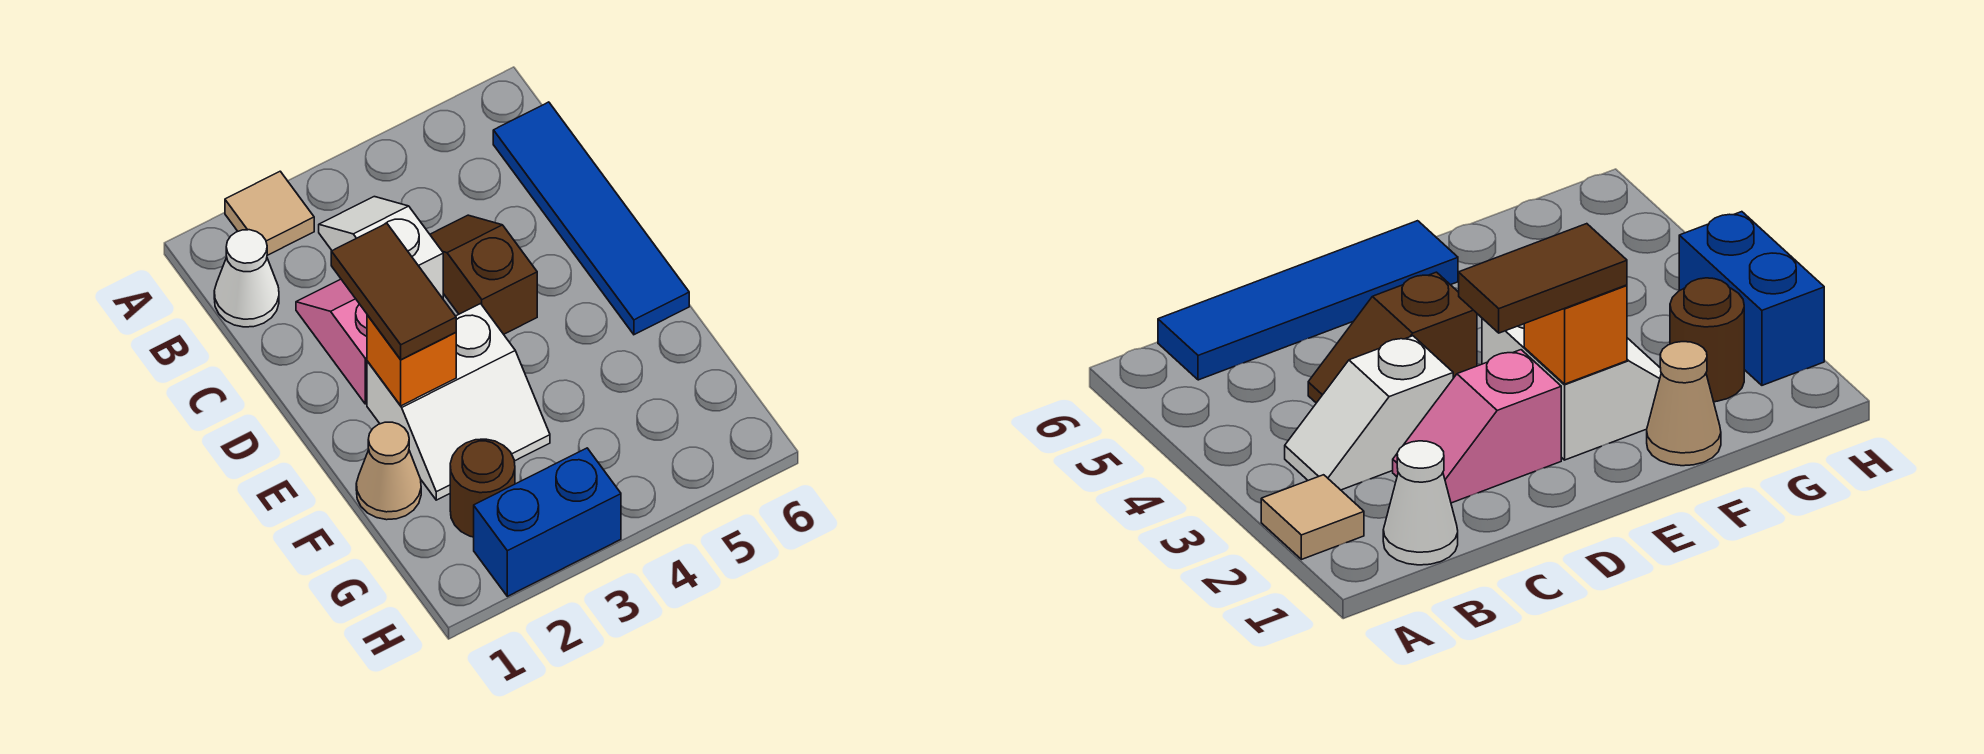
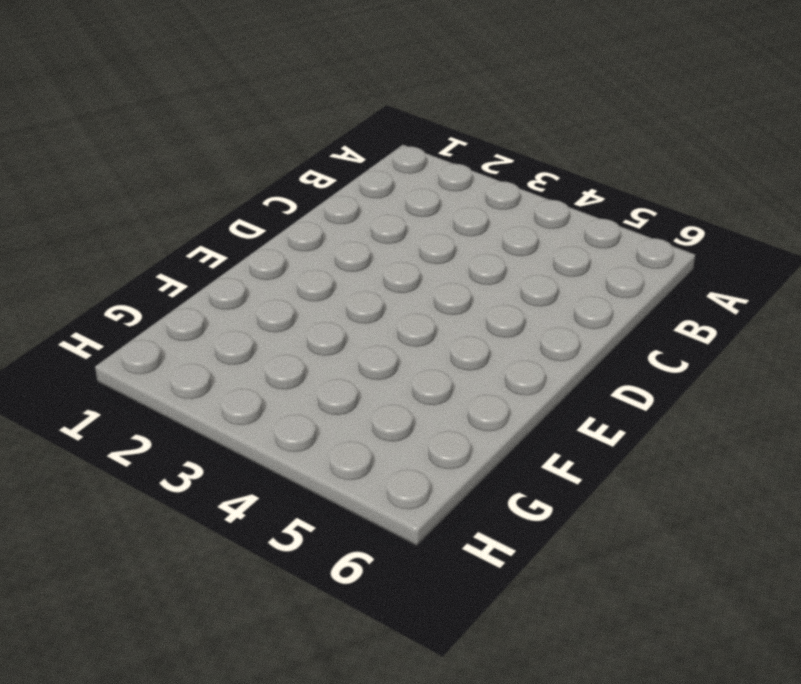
none -> tan 1x1 tile [225,171,314,255]
none -> white 1x1 cone [214,230,279,327]
none -> white 1x2 slope [319,197,443,298]

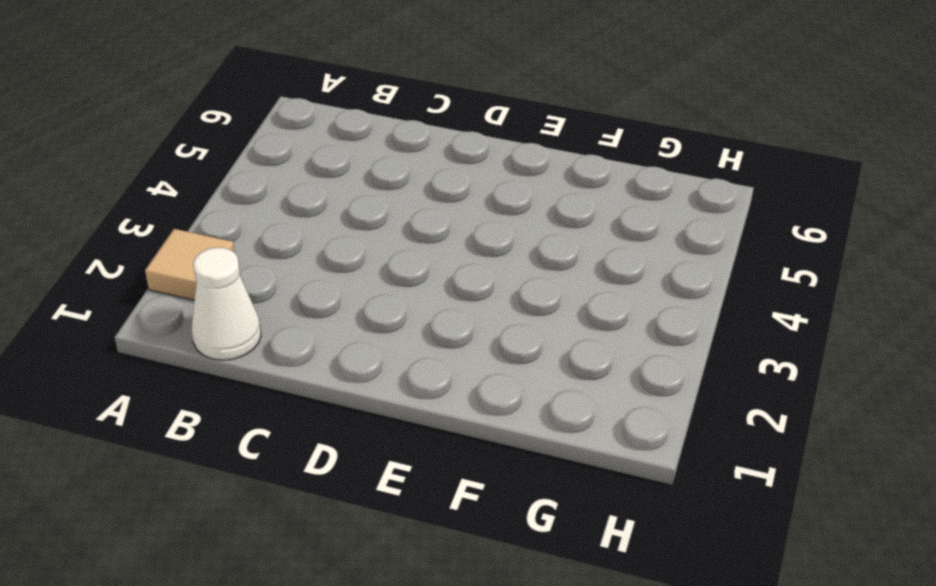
none -> white 1x2 slope [319,197,443,298]
none -> blue 1x4 tile [493,102,689,335]
none -> pink 1x2 slope [296,279,367,404]

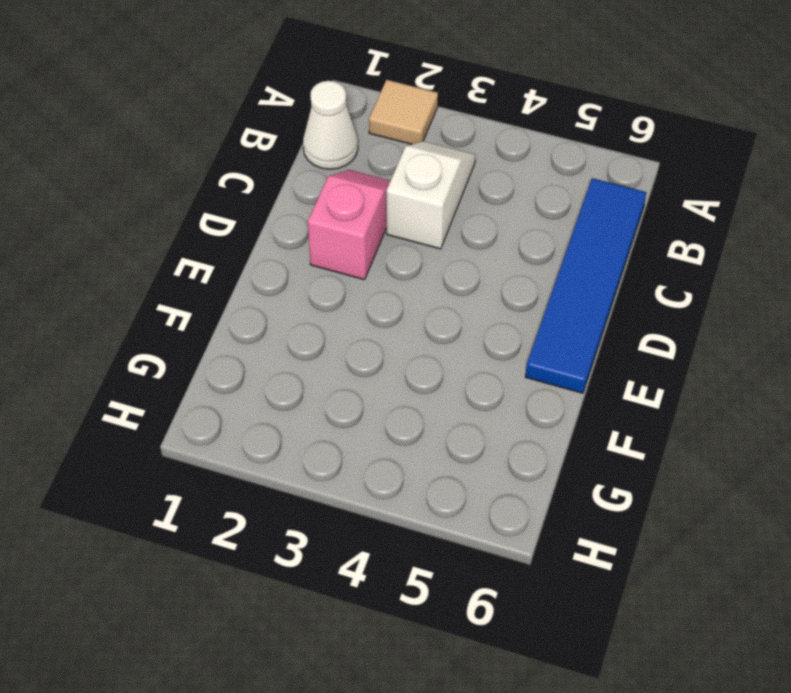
none -> brown 1x2 slope [430,215,537,334]
none -> white 2x2 slope [367,304,550,500]
none -> tan 1x1 cone [356,422,421,520]

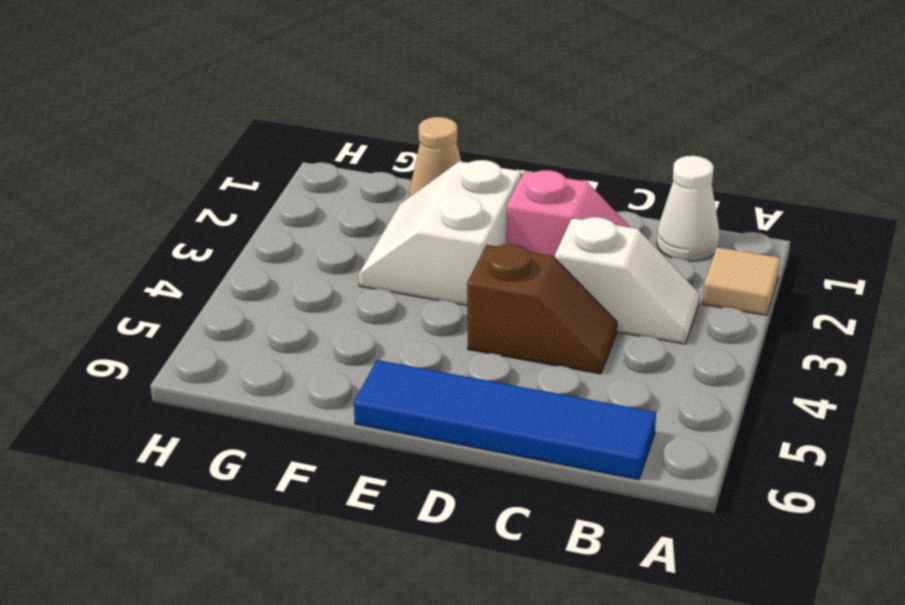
none -> brown 1x1 round brick [450,439,515,537]
none -> blue 1x2 brick [474,448,621,596]
none -> orange 1x1 brick [367,315,456,406]

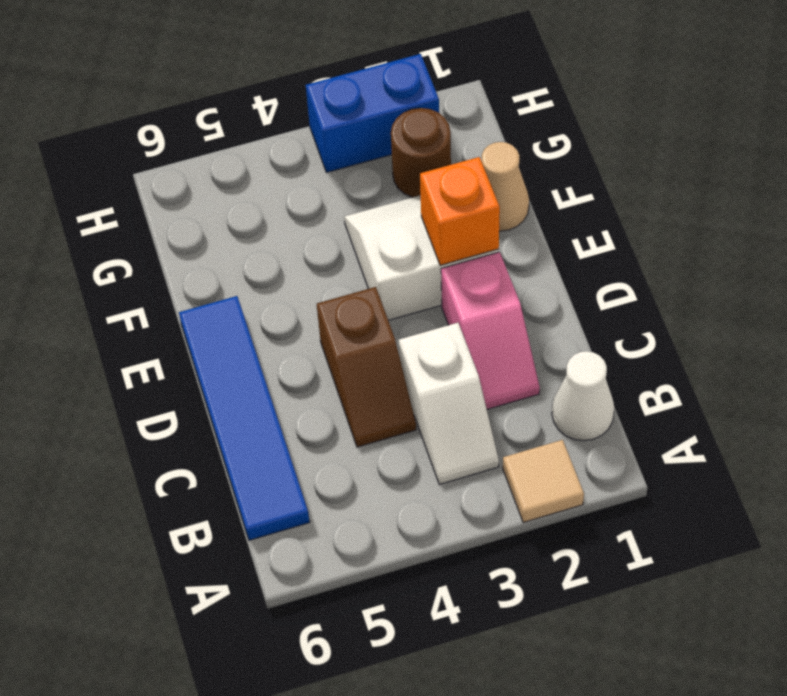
none -> brown 1x2 tile [331,223,456,360]

